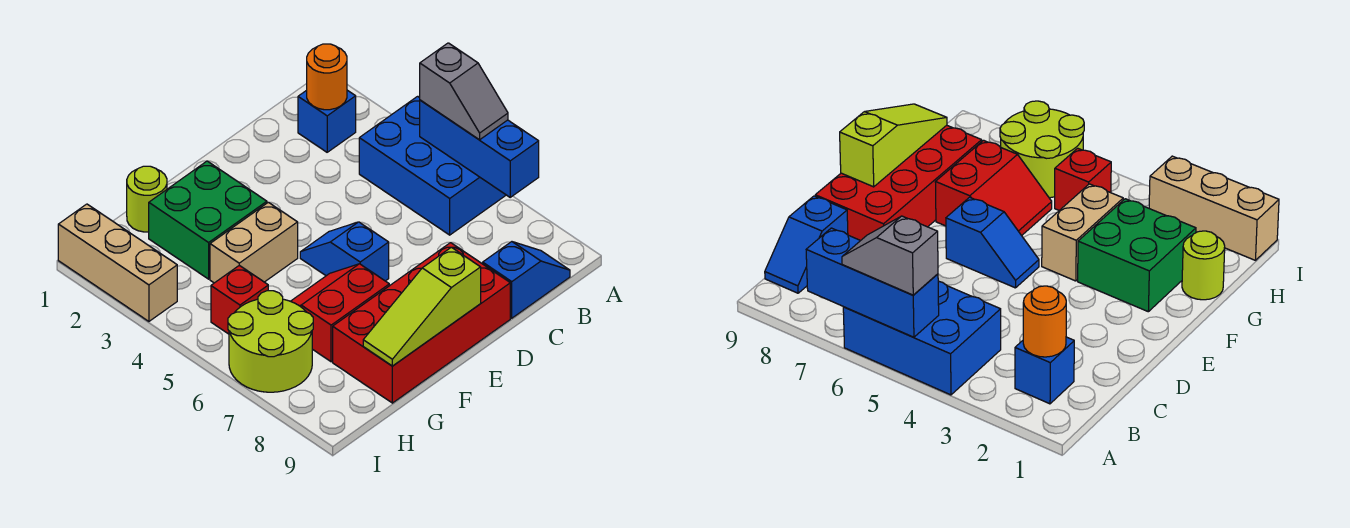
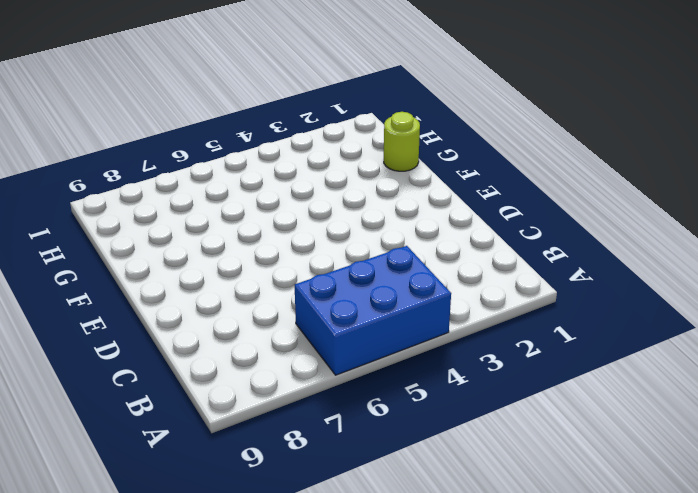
none -> blue 1x1 brick [298,90,356,152]
none -> blue 1x2 slope [483,242,570,318]
none -> red 2x4 brick [333,243,510,403]

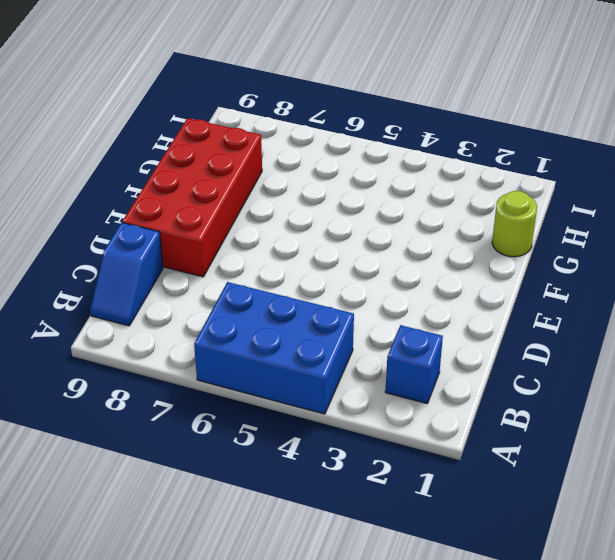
none -> blue 1x2 slope [300,222,389,281]
none -> green 2x2 brick [149,161,267,279]
none -> tan 1x2 brick [210,202,298,283]

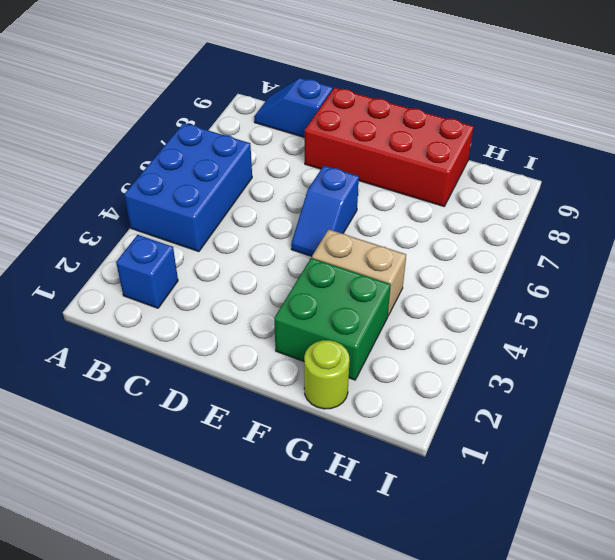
none -> red 2x2 slope [291,264,389,362]
none -> red 1x1 brick [211,265,268,334]
none -> lime 2x2 round brick [228,291,313,392]

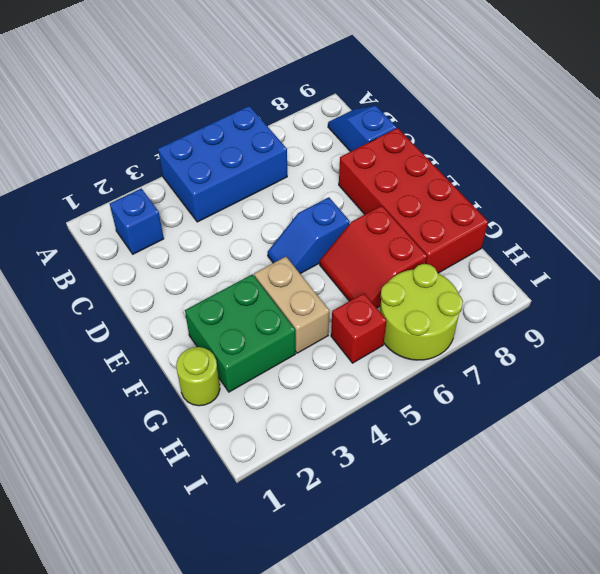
none -> tan 1x3 brick [58,204,177,321]
none -> blue 1x3 brick [420,100,539,197]
none -> orange 1x1 round brick [307,44,347,110]

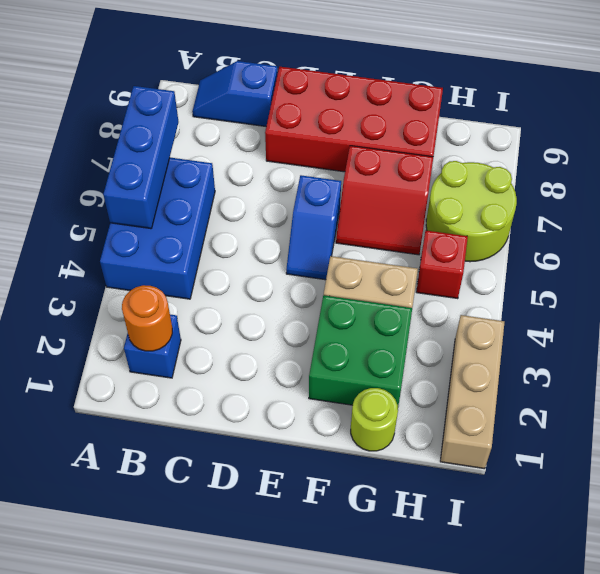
none -> lime 1x3 slope [363,247,481,366]
none -> grey 1x2 slope [420,43,508,140]

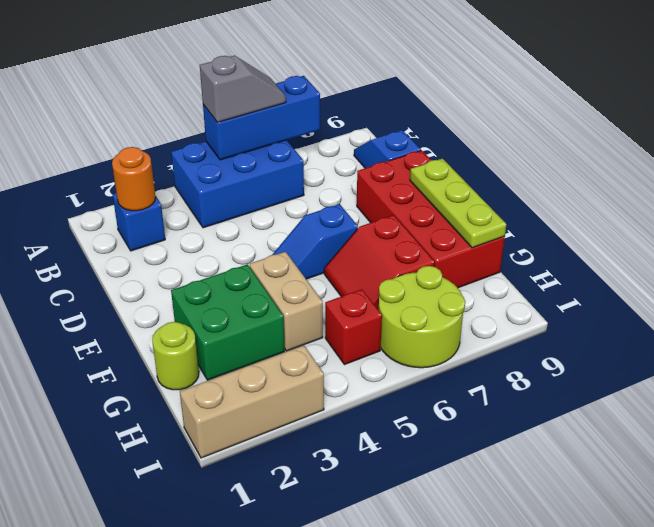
lime 1x3 plate [410,159,506,248] -> lime 1x3 slope [363,247,481,366]

